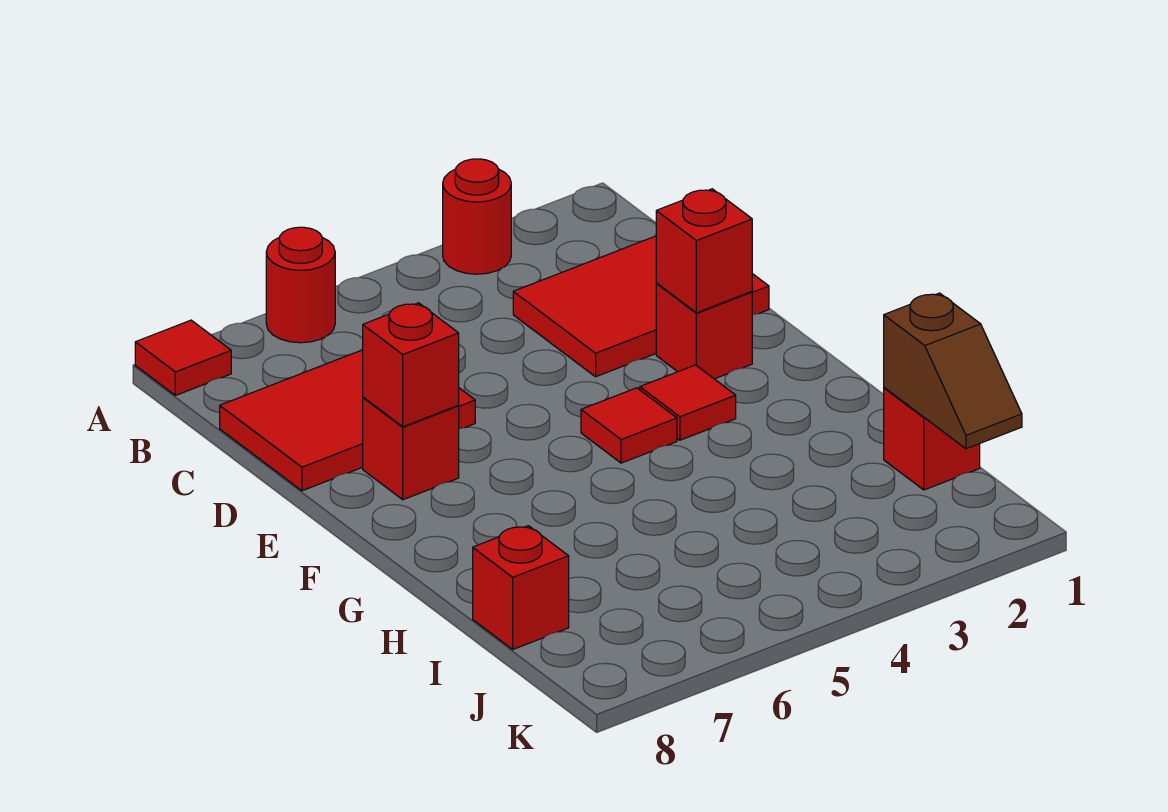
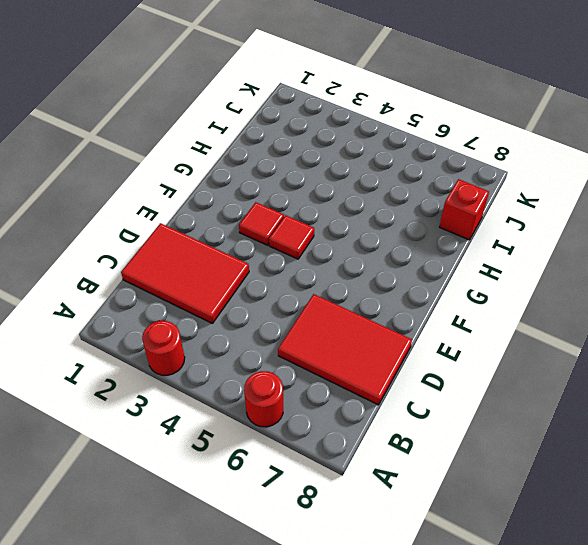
none -> red 1x1 tile [135,320,231,395]
none -> red 1x1 brick [656,284,752,379]
none -> red 1x1 brick [363,397,459,500]

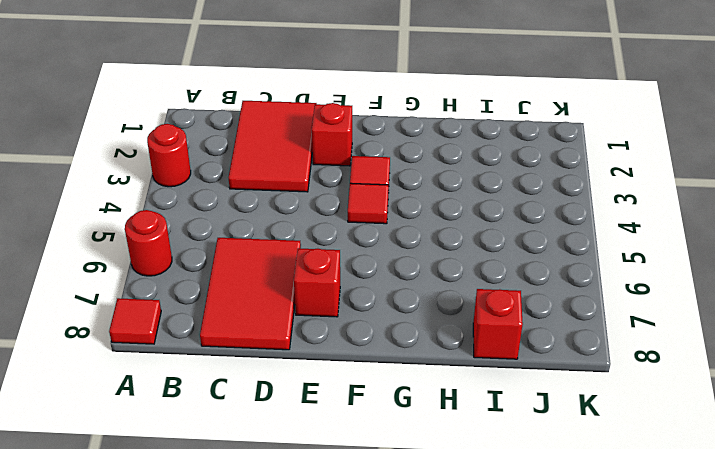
none -> red 1x1 brick [884,388,980,490]
none -> red 1x1 brick [656,189,752,313]
none -> red 1x1 brick [363,303,459,427]

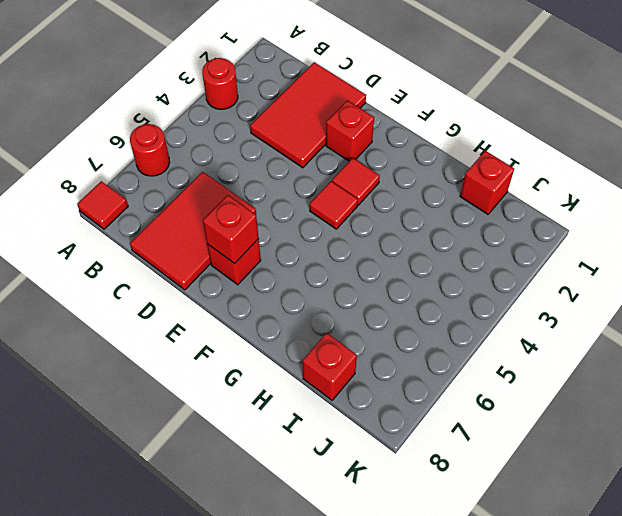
none -> red 1x1 brick [656,189,752,313]
none -> brown 1x2 slope [884,293,1022,449]

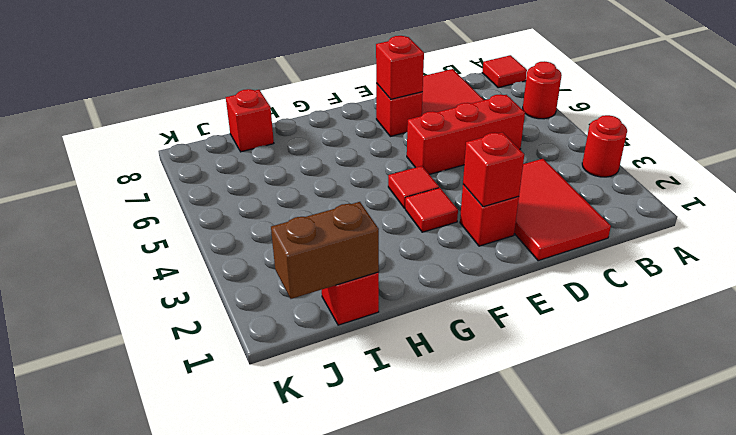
red 1x3 brick [407,94,525,174] -> none
brown 1x2 brick [271,202,379,299] -> brown 1x2 slope [884,293,1022,449]

